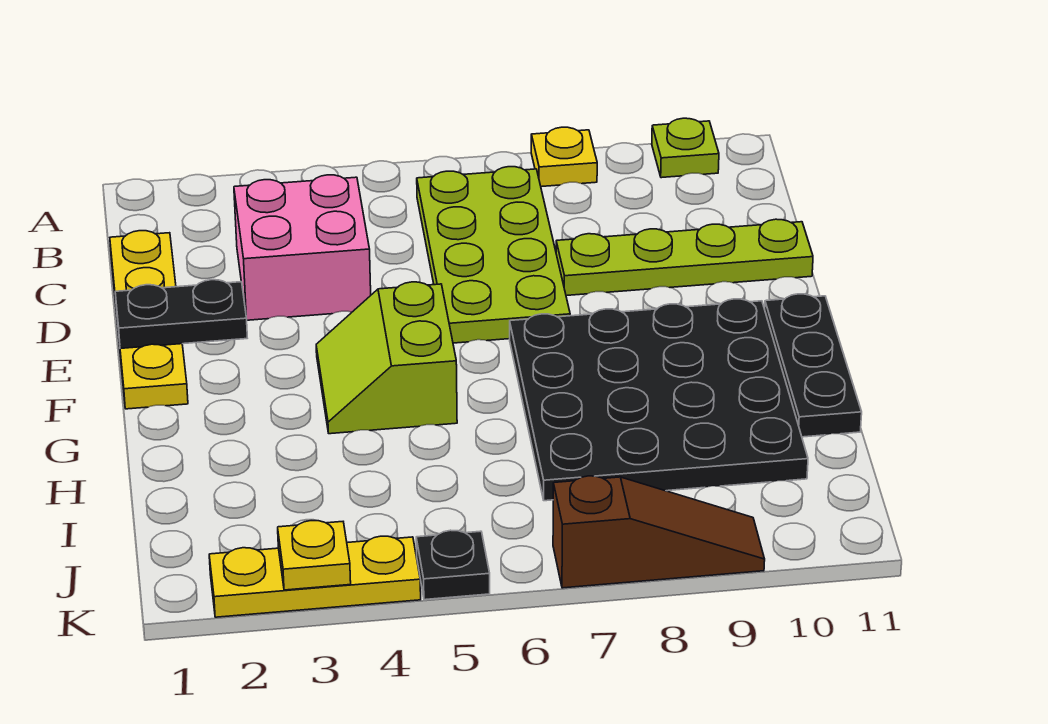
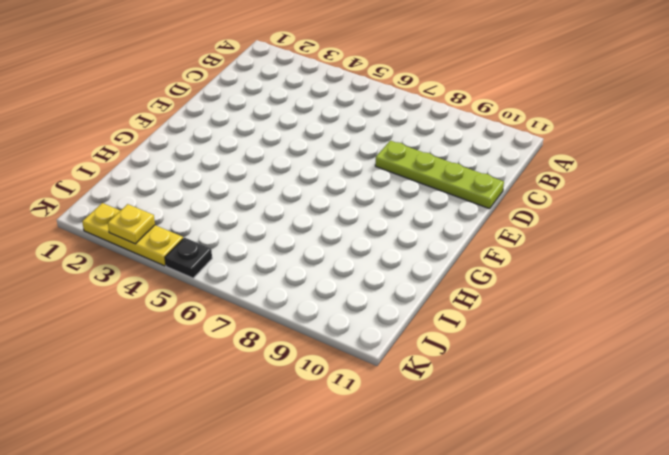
none -> yellow 1x1 plate [531,127,597,187]
none -> lime 1x1 plate [652,118,719,178]
none -> lime 2x4 plate [417,167,570,343]

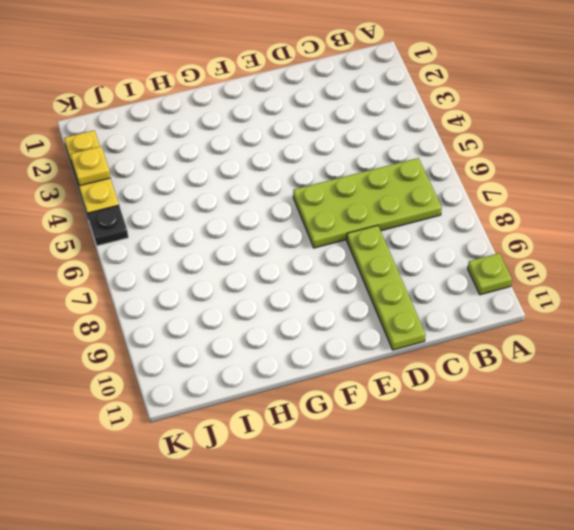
none -> yellow 1x1 plate [531,127,597,187]
none -> yellow 1x4 plate [110,231,188,409]
none -> pink 2x2 brick [234,175,371,320]

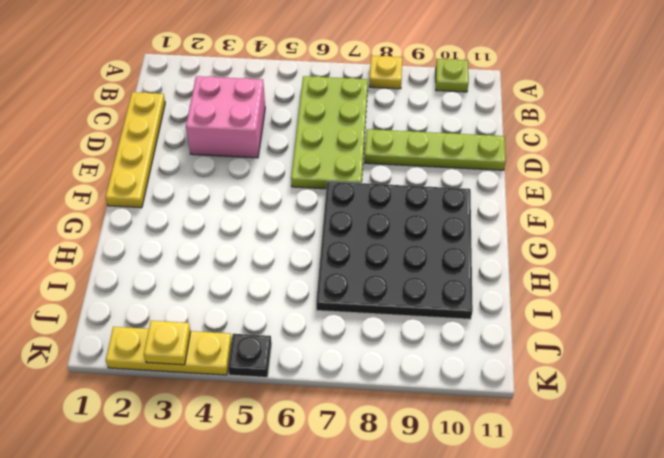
none -> lime 2x2 slope [316,282,457,434]
none -> black 1x3 plate [765,294,862,437]
none -> brown 1x3 slope [553,476,765,588]

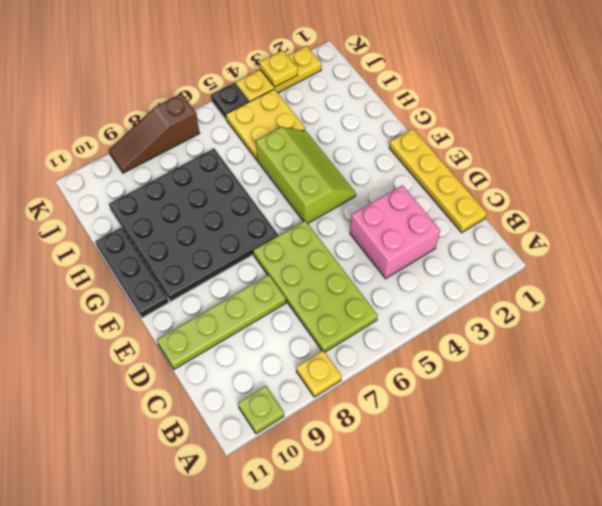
lime 2x3 slope [256,127,356,223] -> lime 2x2 slope [316,282,457,434]
yellow 2x2 plate [226,89,305,160] -> none
none -> black 1x2 plate [115,280,247,348]

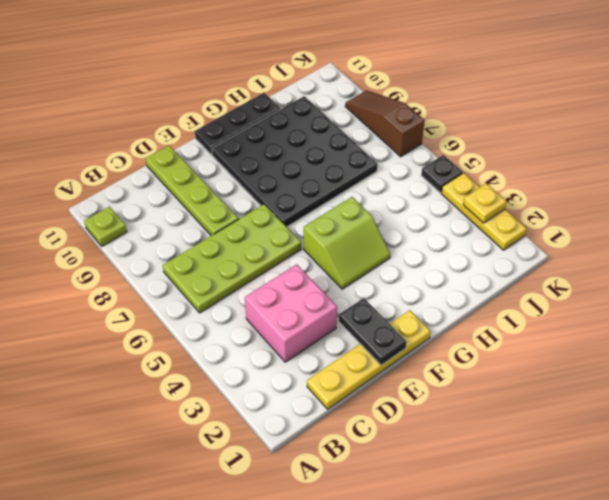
none -> yellow 1x1 plate [531,127,597,187]

